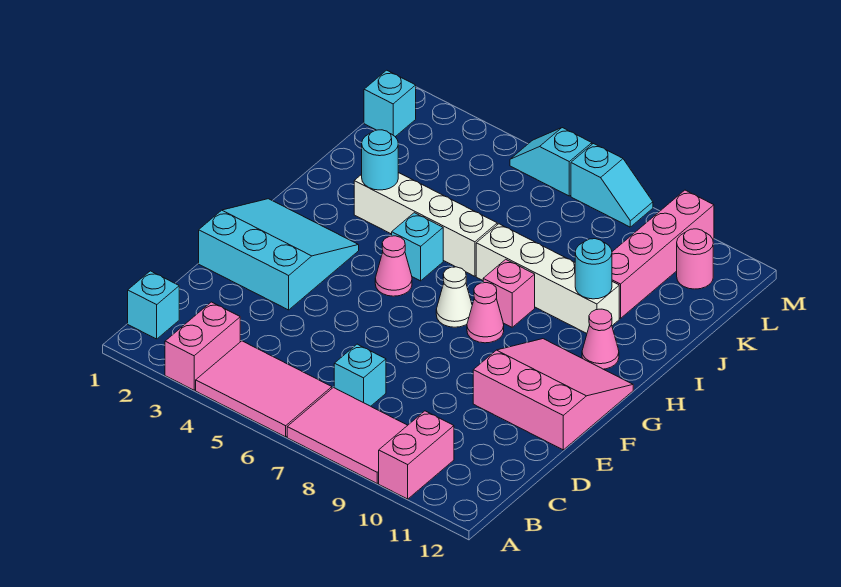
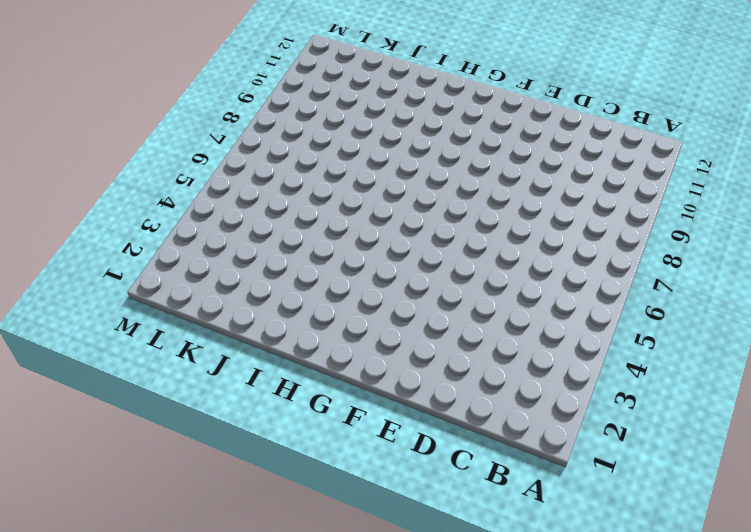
none -> pink 1x2 brick [165,302,240,390]
none -> pink 2x3 tile [196,341,332,437]
none -> pink 2x3 tile [287,388,408,483]

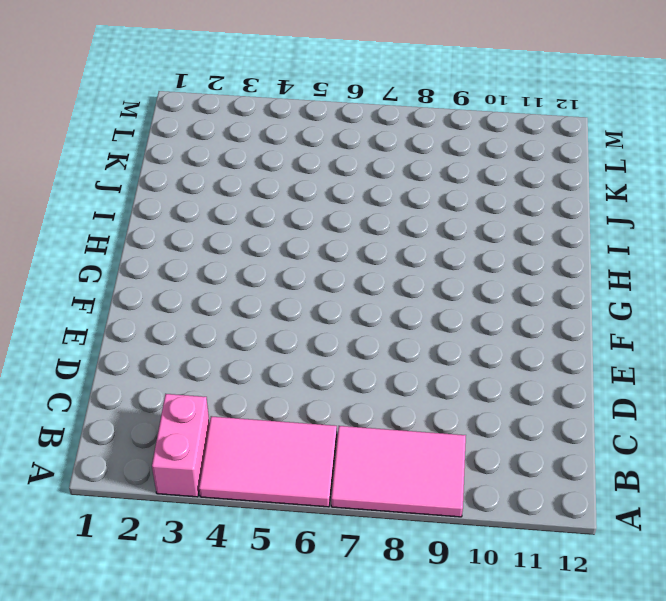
none -> pink 1x2 brick [379,411,454,499]
none -> cyan 1x1 brick [128,271,179,339]
none -> cyan 1x1 brick [334,344,386,406]

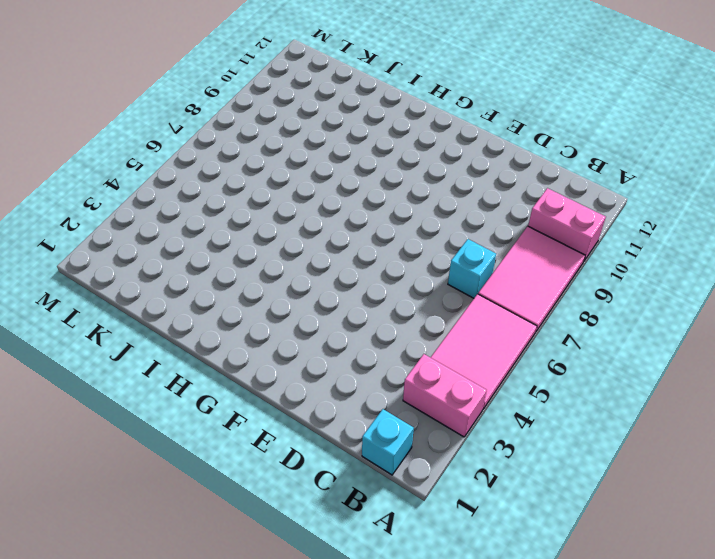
none -> cyan 3x3 slope [199,199,359,310]
none -> pink 3x3 slope [473,339,633,450]
none -> pink 1x1 cone [375,236,412,296]

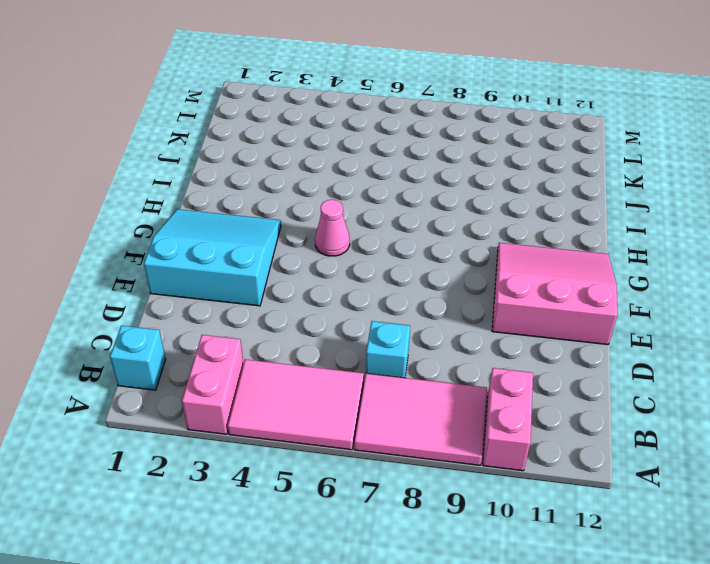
none -> white 1x1 cone [436,267,472,327]
none -> pink 1x1 cone [467,283,504,343]
none -> cyan 1x1 brick [392,213,443,281]

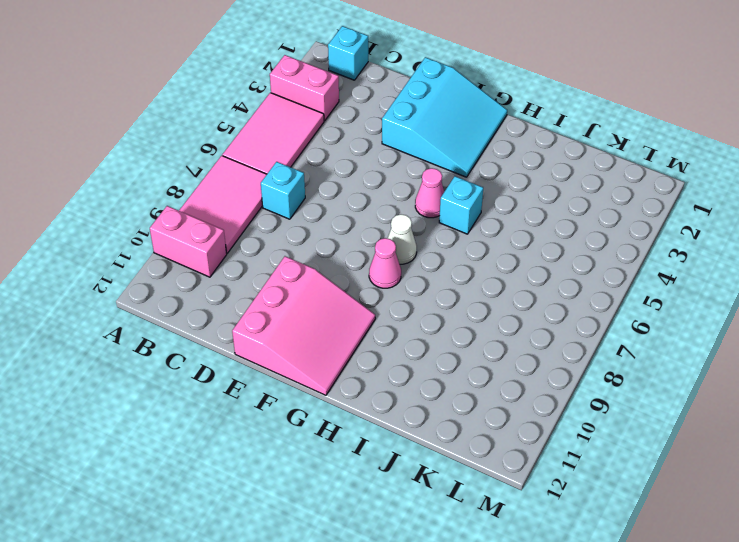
none -> pink 1x1 brick [483,259,535,327]
none -> pink 1x1 cone [582,309,619,369]
none -> white 1x4 brick [354,173,497,276]

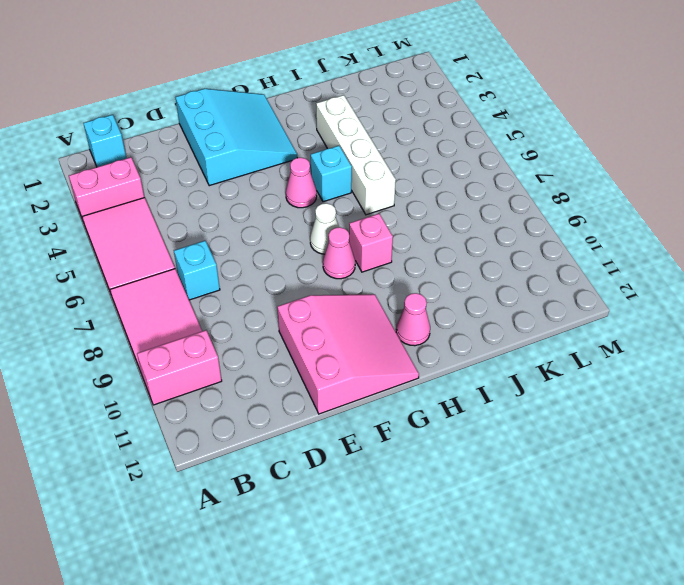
none -> white 1x4 brick [476,224,619,333]
none -> pink 1x4 brick [612,190,714,318]
none -> cyan 1x1 brick [364,70,416,137]

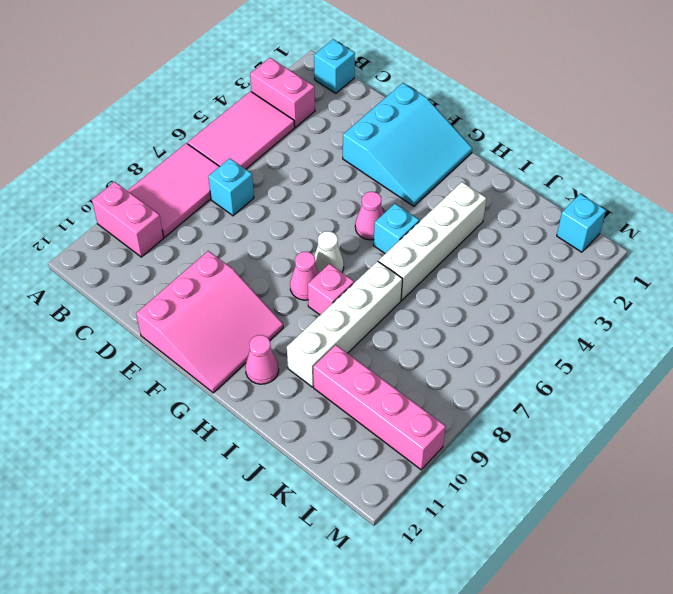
none -> pink 1x1 round brick [677,229,713,289]
none -> cyan 1x2 slope [510,128,592,196]
none -> cyan 1x2 slope [571,144,653,227]

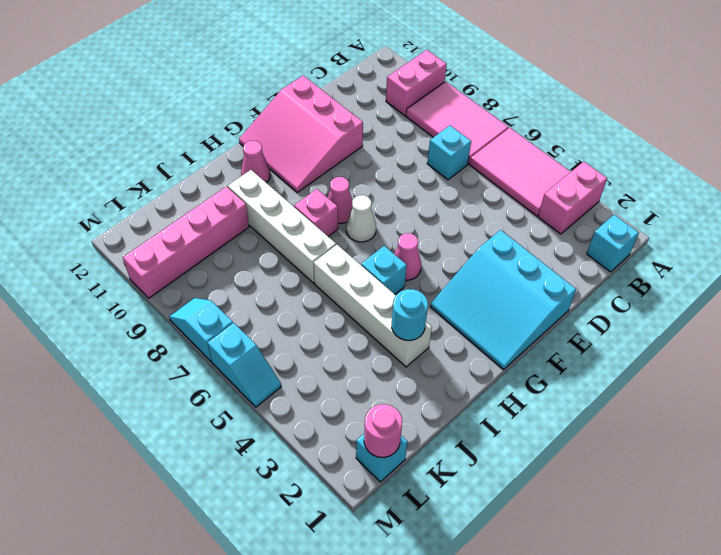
pink 1x1 round brick [364,404,402,457] -> pink 1x1 round brick moved to [677,229,713,289]
none -> cyan 1x1 round brick [575,239,612,299]

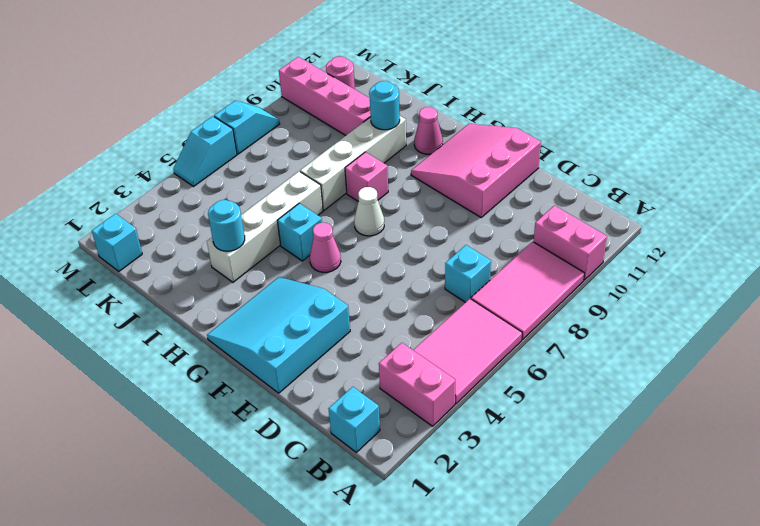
none -> pink 1x1 cone [467,283,504,343]

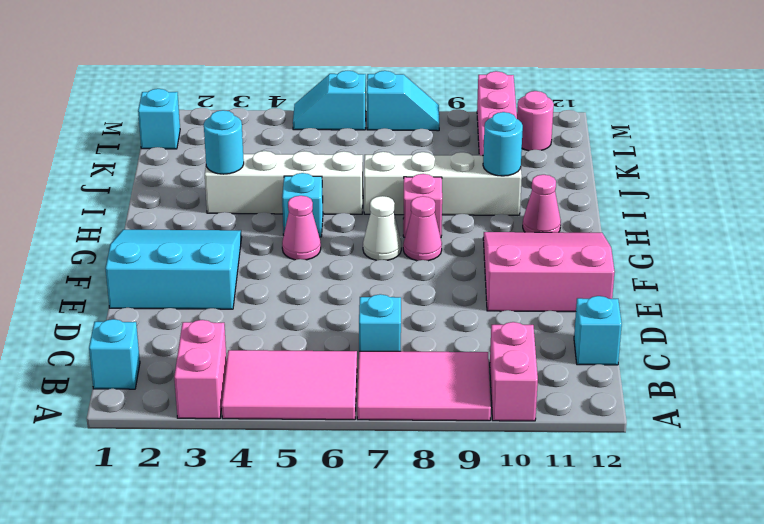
cyan 1x1 brick [574,296,622,365] -> none

